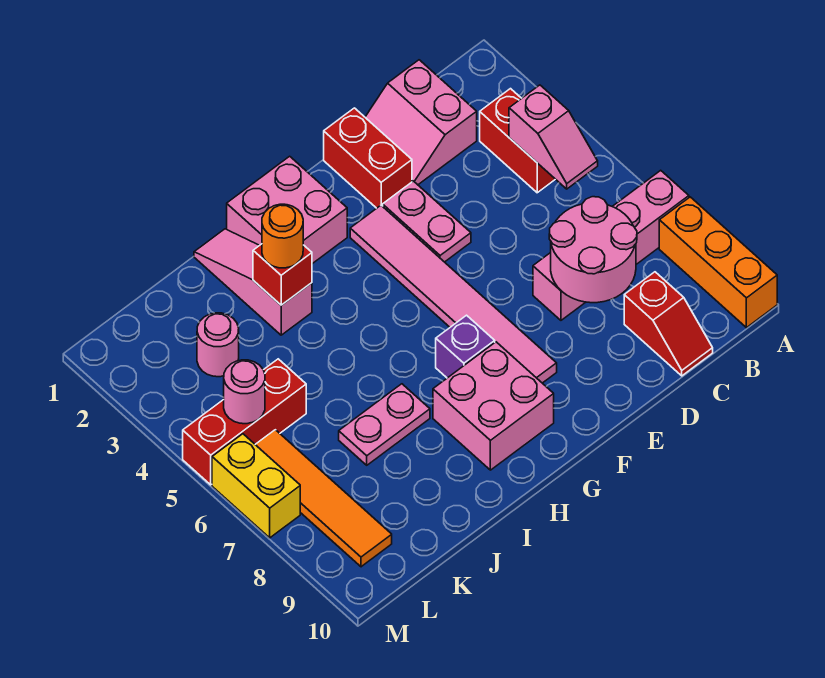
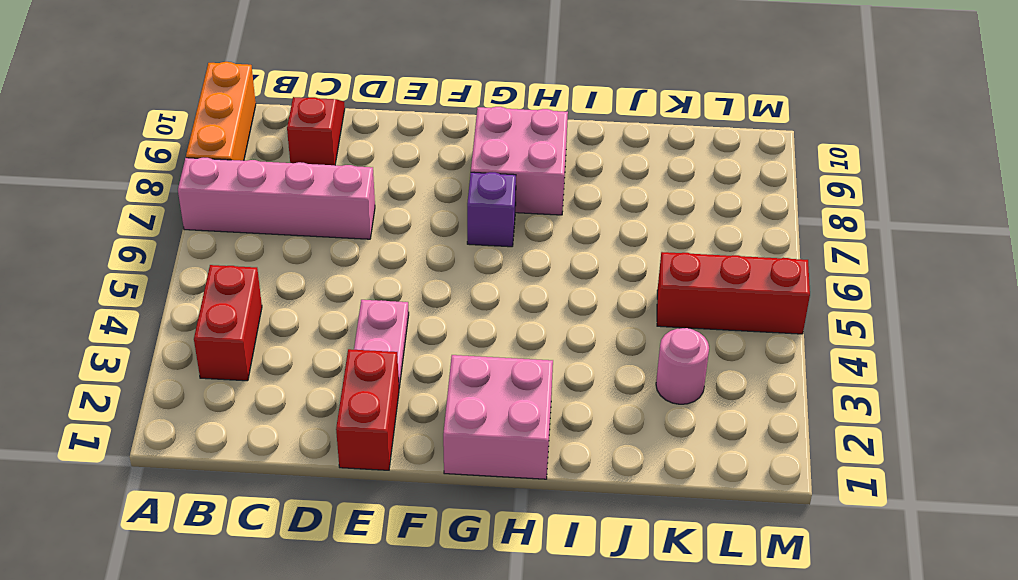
none -> pink 2x2 slope [365,60,477,185]
none -> pink 1x6 tile [350,205,557,383]
none -> pink 1x3 slope [194,229,312,335]

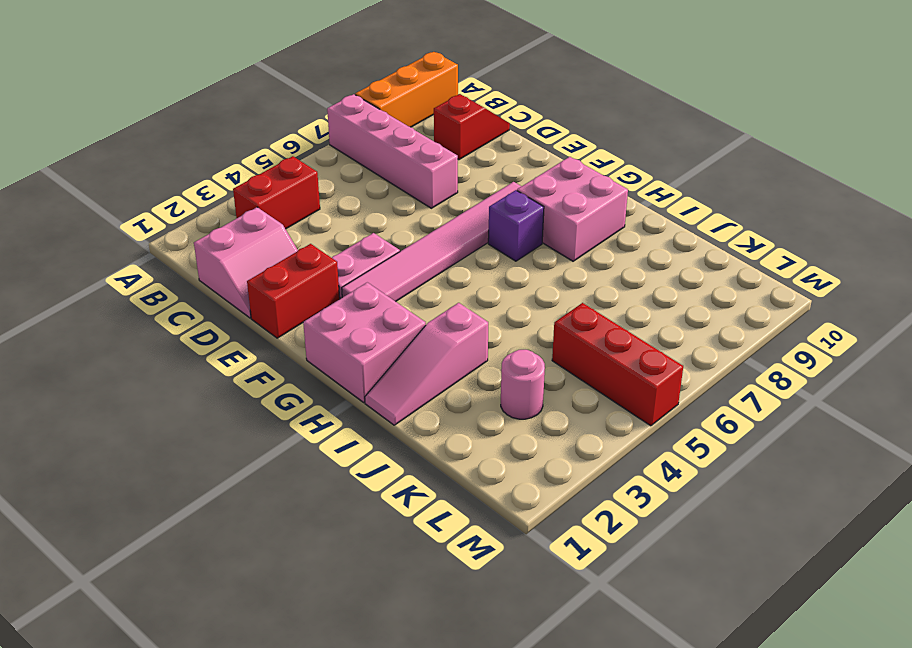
none -> pink 1x2 plate [339,384,430,465]
none -> orange 1x4 tile [255,430,392,567]
none -> yellow 1x2 brick [212,434,300,538]

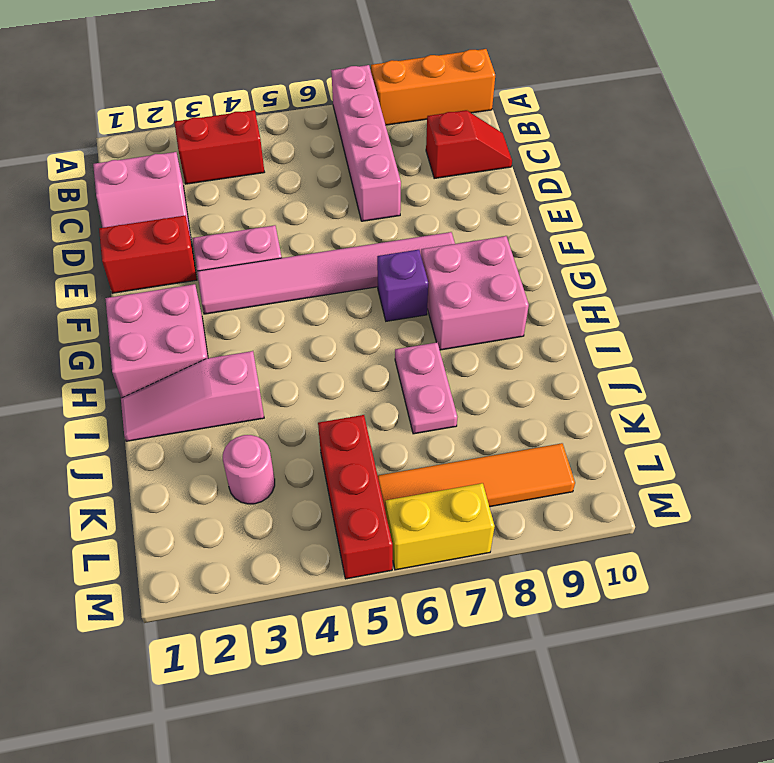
none -> pink 1x2 slope [509,85,598,189]
none -> pink 2x2 round brick [549,197,637,303]
none -> red 1x1 brick [253,244,312,305]

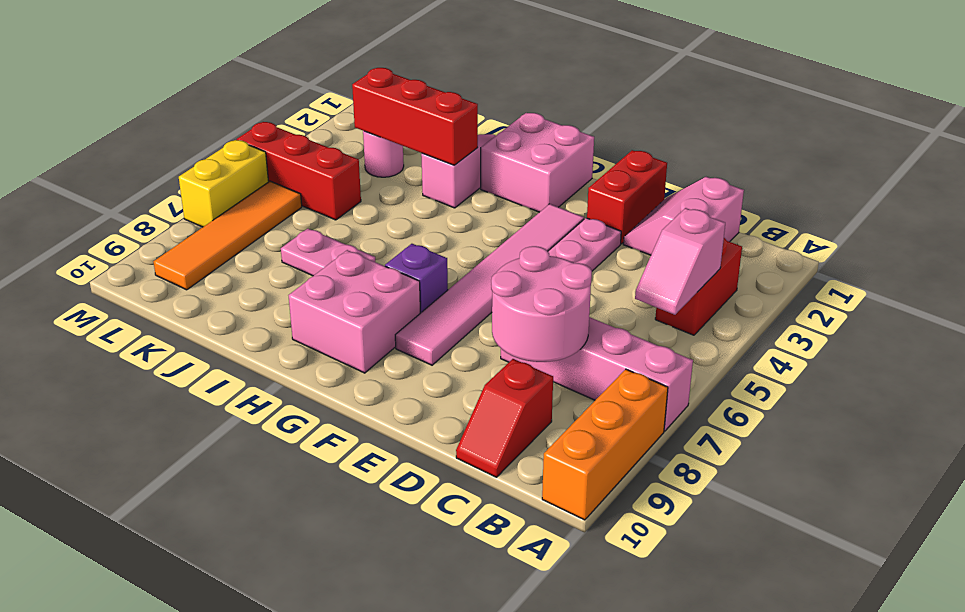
red 1x3 brick [352,68,478,165] -> red 1x1 brick [253,244,312,305]
none -> pink 1x1 round brick [224,360,265,424]
none -> orange 1x1 round brick [262,204,303,268]

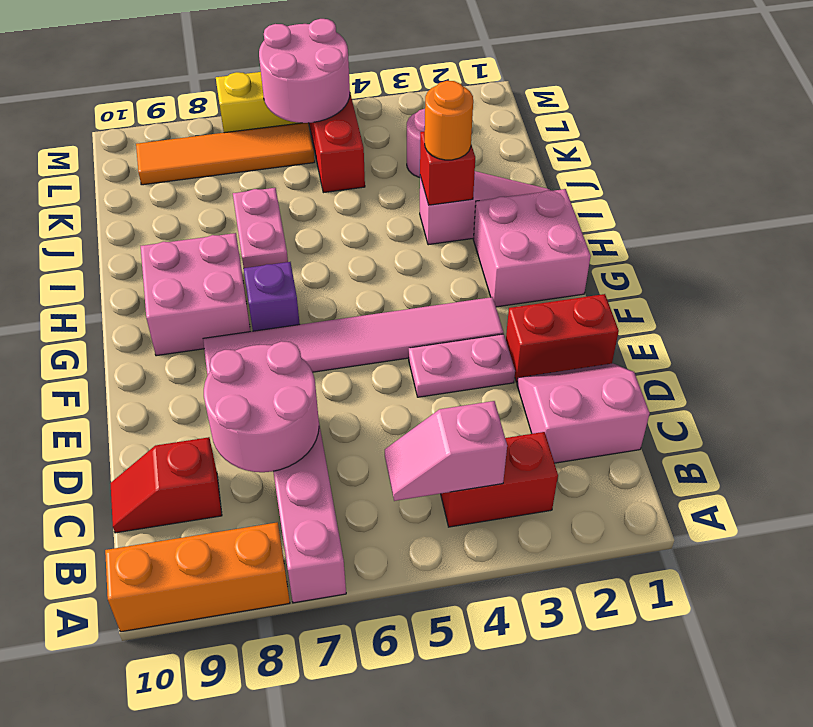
pink 2x2 round brick [259,19,350,123] -> pink 1x1 round brick [224,360,265,424]

